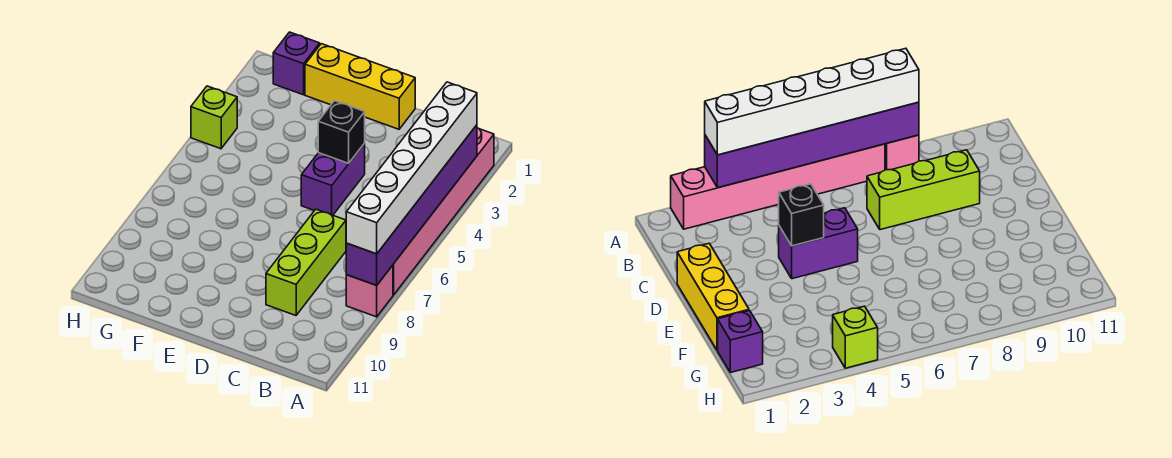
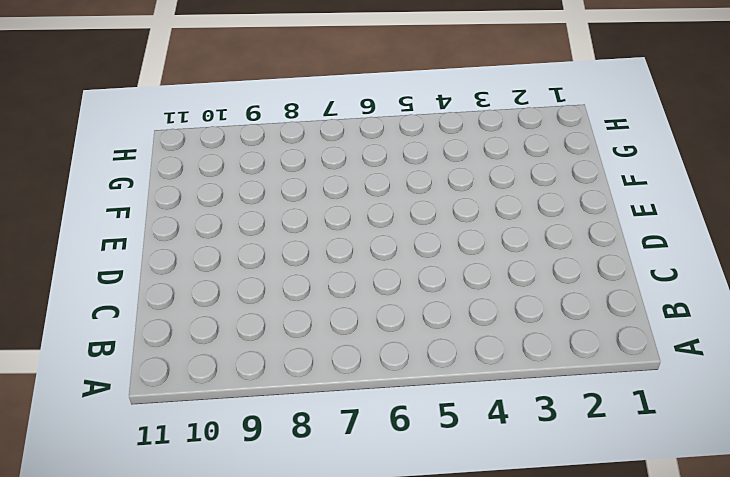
none -> pink 1x6 brick [393,128,494,295]
none -> pink 1x1 brick [346,265,393,317]

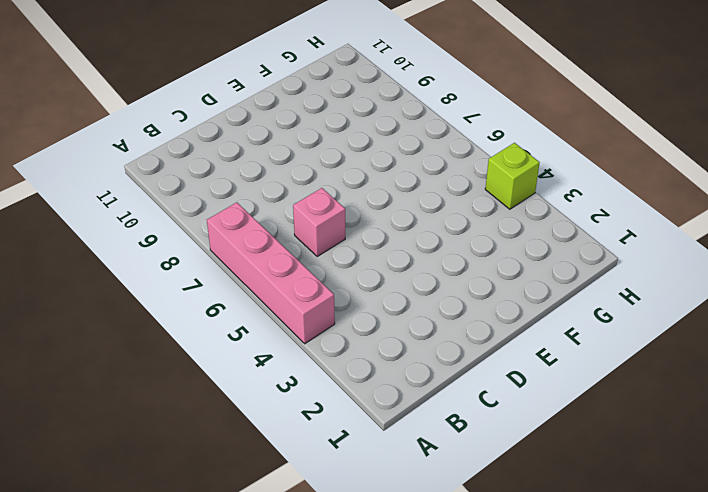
pink 1x4 brick [207,202,335,344] -> pink 1x6 brick [393,128,494,295]
pink 1x1 brick [293,188,345,256] -> pink 1x1 brick moved to [346,265,393,317]
none -> lime 1x3 brick [266,209,346,315]
none -> yellow 1x3 brick [305,44,415,129]

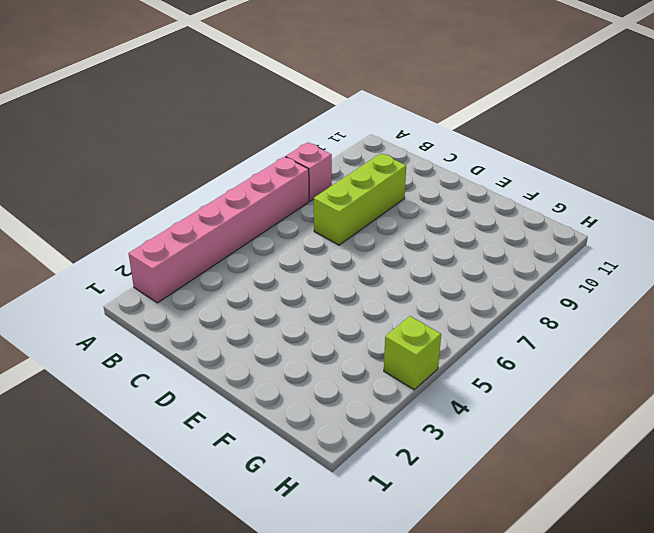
none -> yellow 1x3 brick [305,44,415,129]
none -> purple 1x2 brick [301,143,365,215]

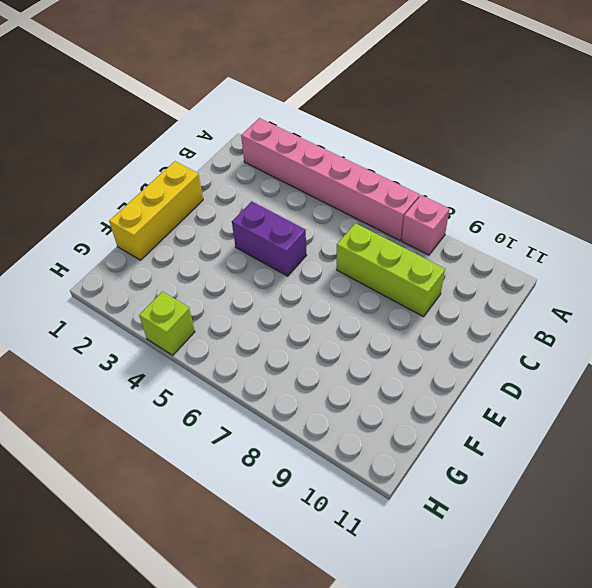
none -> purple 1x1 brick [273,32,320,95]
none -> purple 1x6 brick [346,125,477,285]

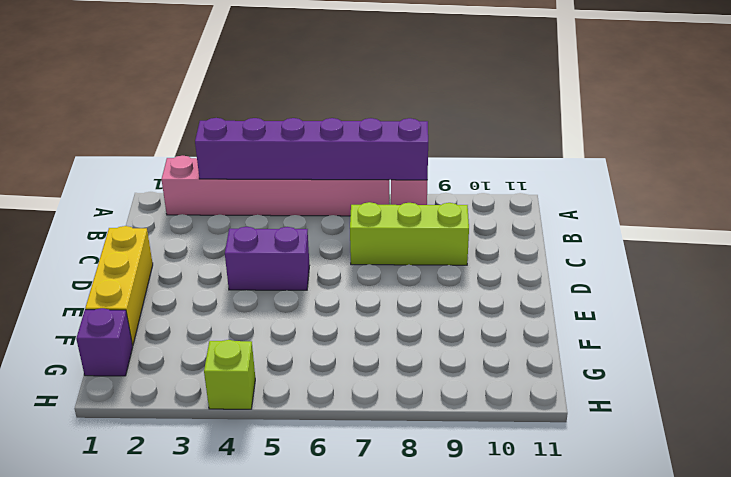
none -> black 1x1 brick [318,101,365,163]
none -> white 1x6 brick [346,82,477,254]

